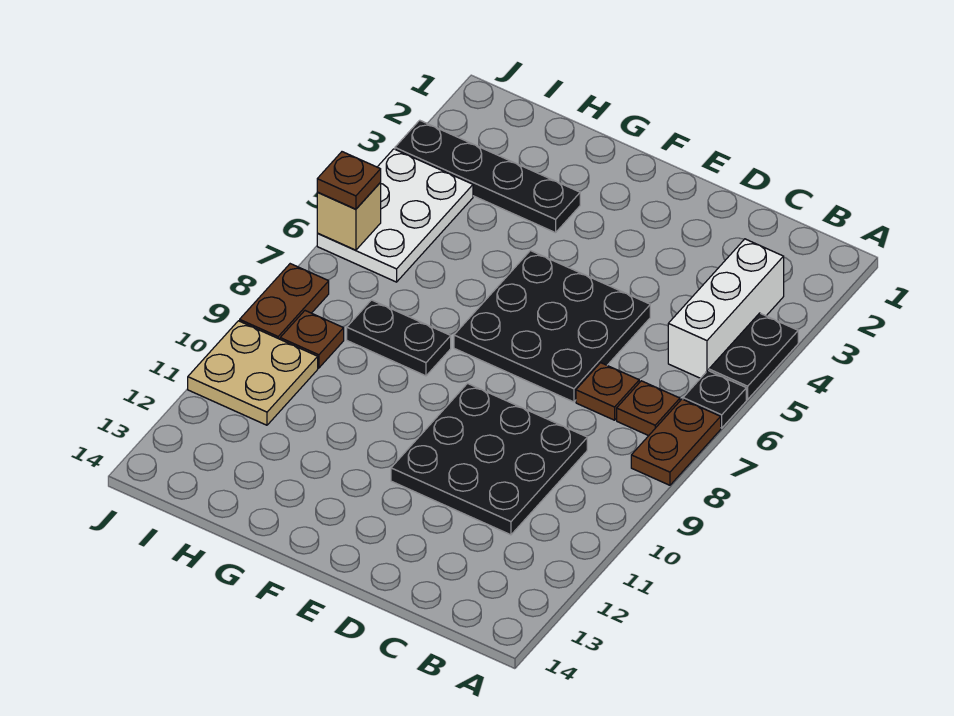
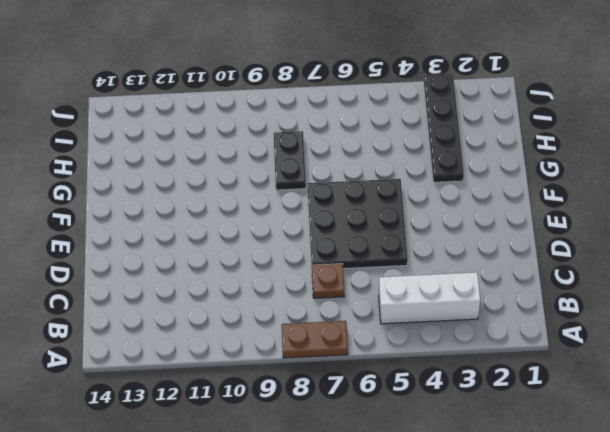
none -> black 1x2 plate [709,313,798,399]
none -> black 1x1 plate [683,371,746,428]
none -> brown 1x1 plate [617,381,680,436]

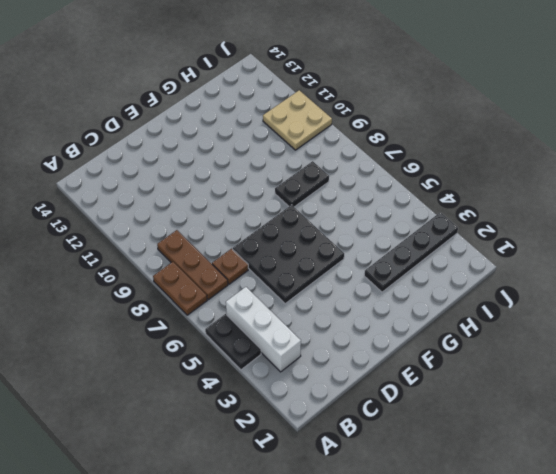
brown 1x3 plate [157,230,228,300] -> brown 1x1 plate [617,381,680,436]
none -> black 1x1 plate [683,371,746,428]
none -> black 3x3 plate [391,383,587,535]
none -> white 2x3 plate [317,149,473,282]

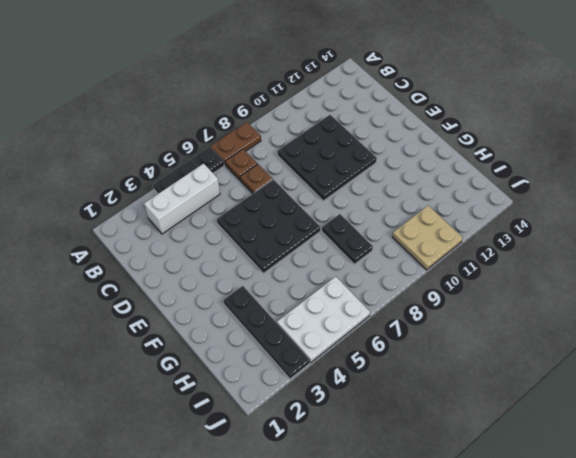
none -> brown 1x1 plate [280,311,344,368]
none -> brown 1x2 plate [240,264,329,339]
none -> tan 1x1 brick [317,183,381,250]

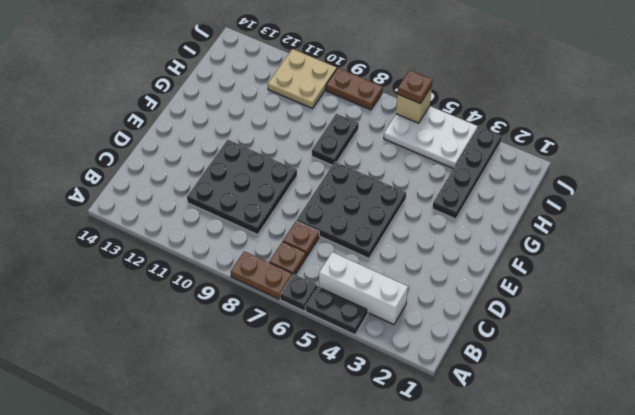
none -> brown 1x1 plate [280,311,344,368]

